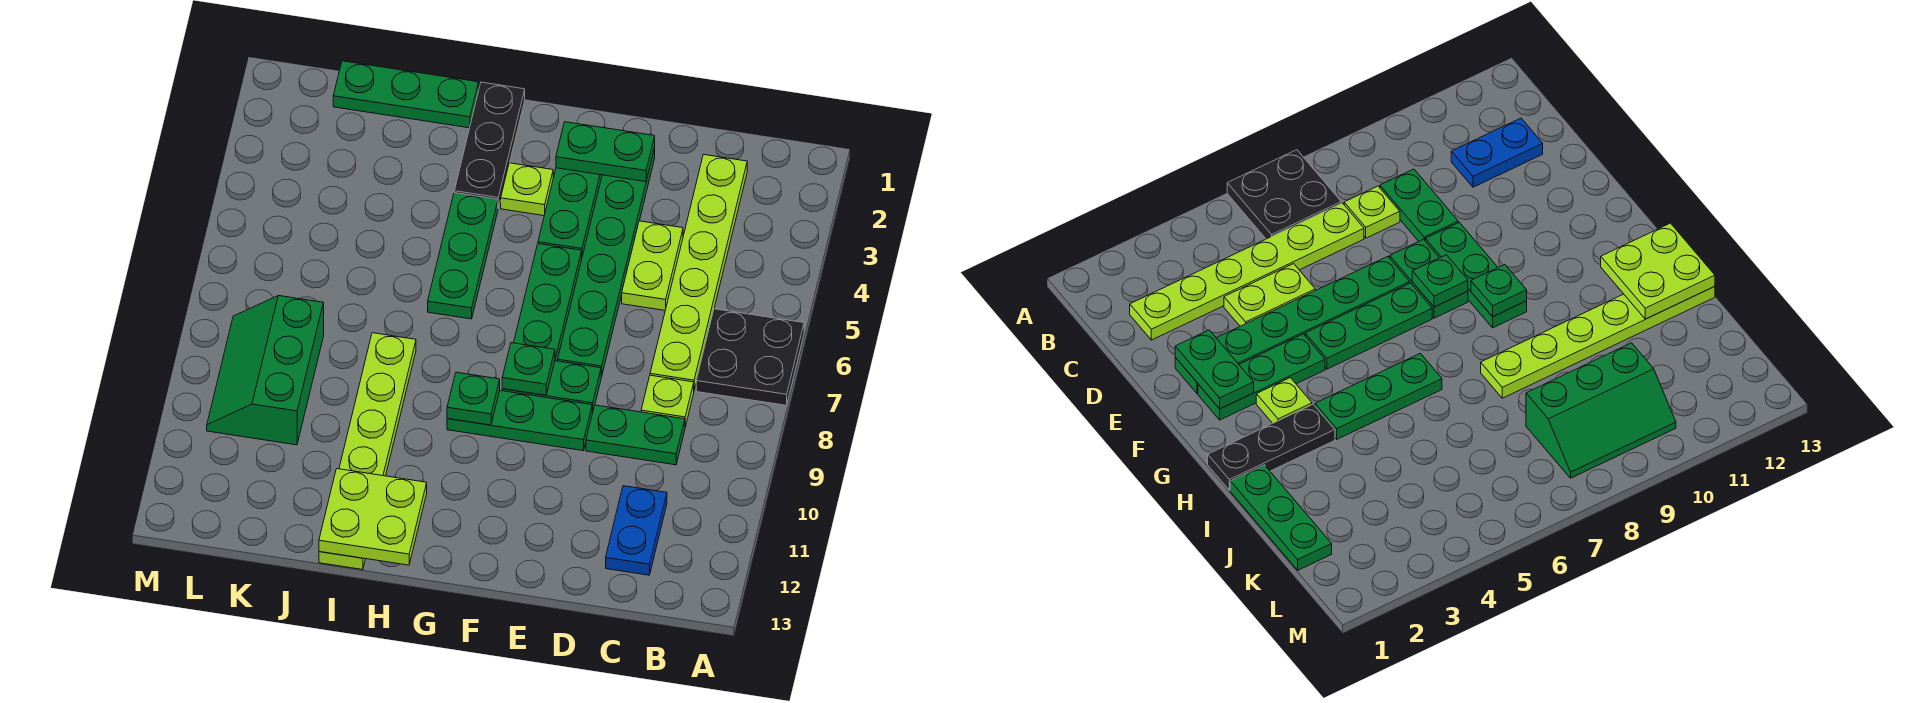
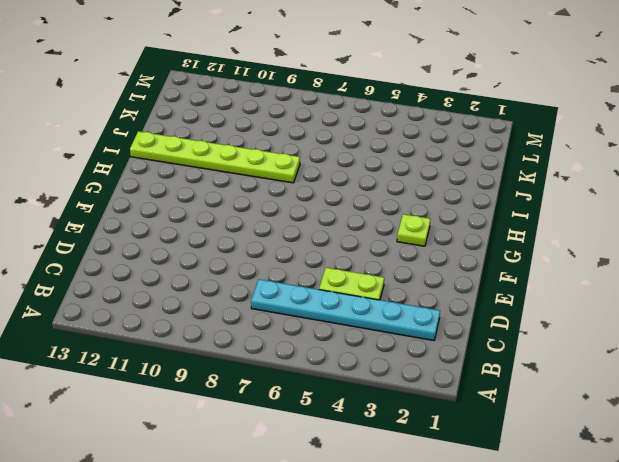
cyan 1x6 plate [251,279,440,341] -> lime 1x6 plate [650,155,747,390]
none -> black 2x2 plate [696,309,804,405]
none -> lime 1x1 plate [641,375,694,427]
none -> green 1x2 plate [586,405,685,465]

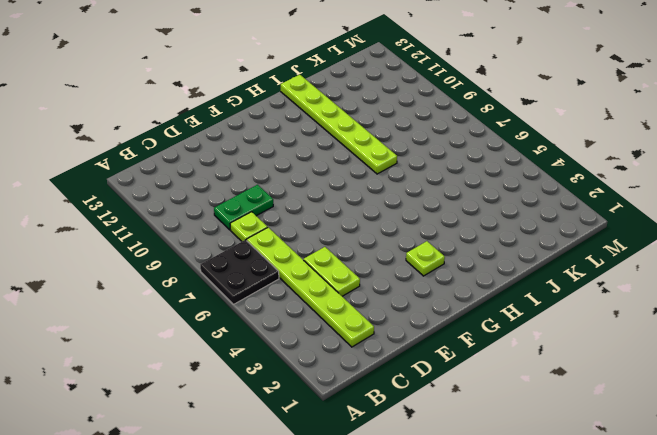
none -> blue 1x2 plate [606,486,667,575]
none -> green 1x6 plate [558,148,655,377]
none -> green 1x2 plate [502,361,601,413]

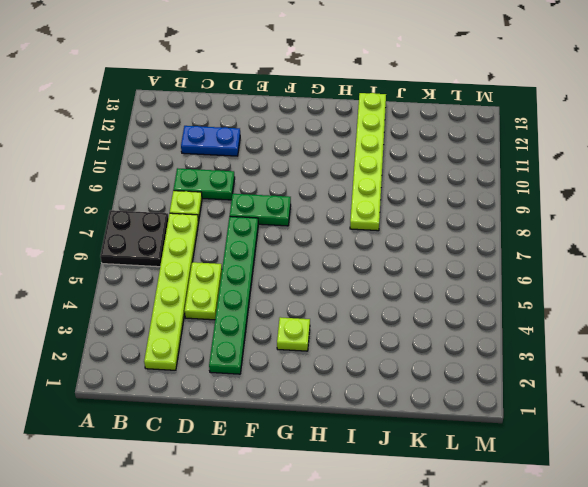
blue 1x2 plate [181,126,240,156] -> blue 1x2 plate turned to [606,486,667,575]
none -> green 1x3 plate [447,391,592,451]
none -> green 1x3 plate [538,168,602,256]
none -> green 1x3 plate [514,244,582,361]

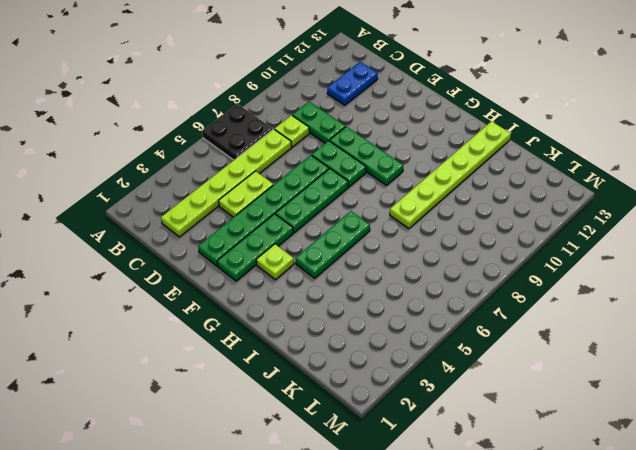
none -> black 1x3 plate [454,82,525,208]
none -> green 1x3 plate [333,61,479,128]
none -> green 2x3 slope [207,296,324,445]

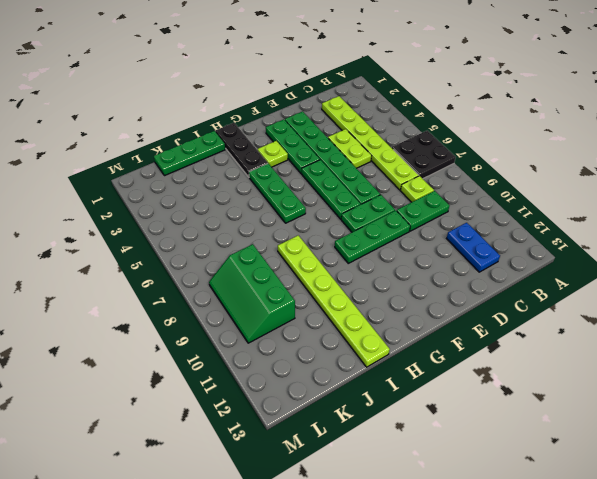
none -> green 1x2 plate [556,122,655,182]
none -> green 1x1 plate [502,343,555,395]
none -> green 1x1 plate [447,372,500,425]

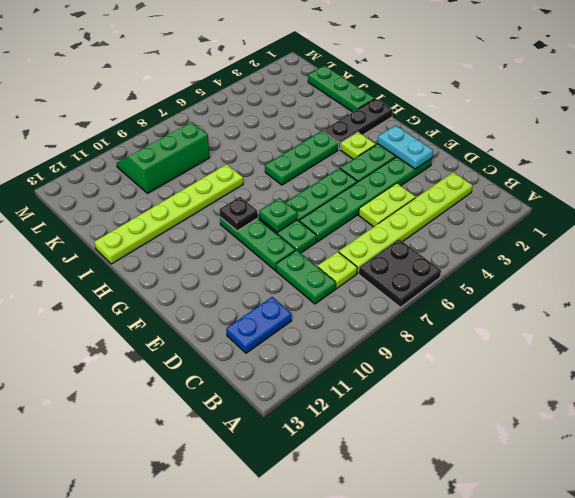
cyan 1x2 plate [378,125,433,169] -> green 1x2 plate [556,122,655,182]
black 1x1 plate [219,197,258,231] -> green 1x1 plate [447,372,500,425]
none -> lime 2x2 plate [319,469,427,565]

